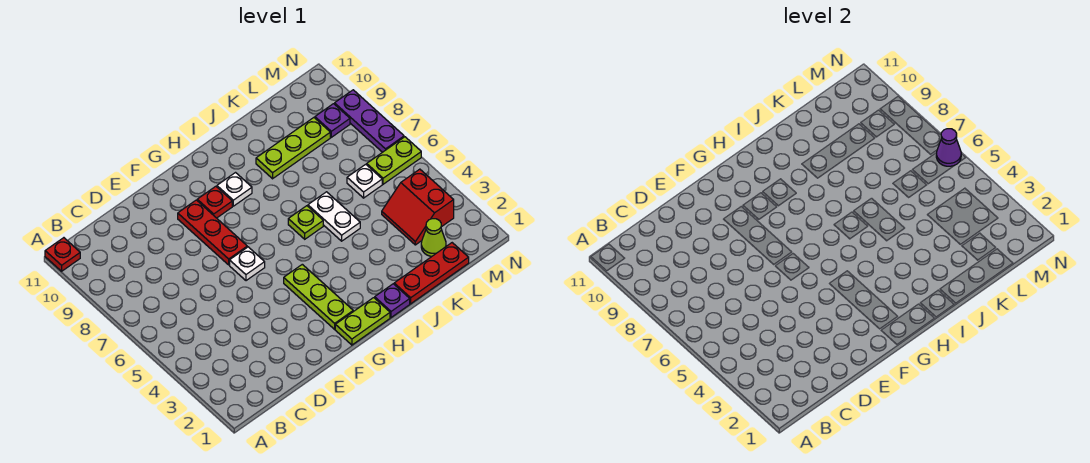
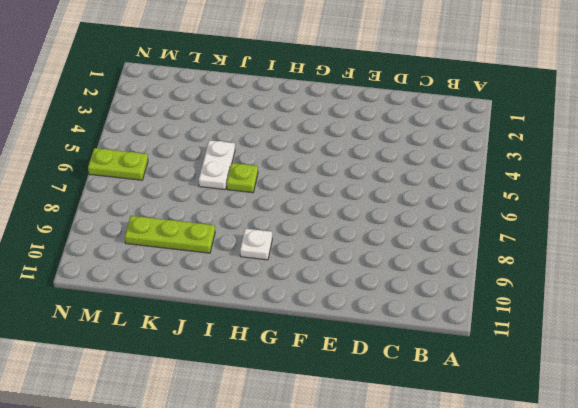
none -> red 1x1 plate [45,238,80,271]
none -> white 1x1 plate [230,247,265,281]
none -> red 1x3 plate [178,200,247,265]

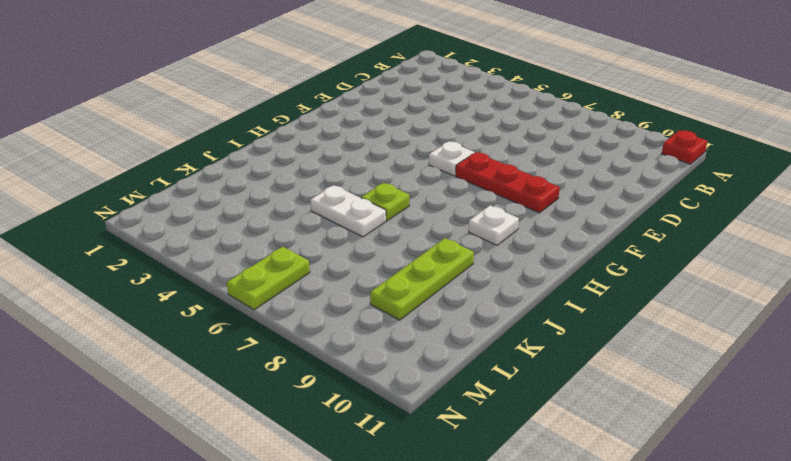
none -> lime 1x2 plate [335,298,390,345]
none -> lime 1x3 plate [284,264,353,329]
none -> red 1x1 plate [197,186,232,218]

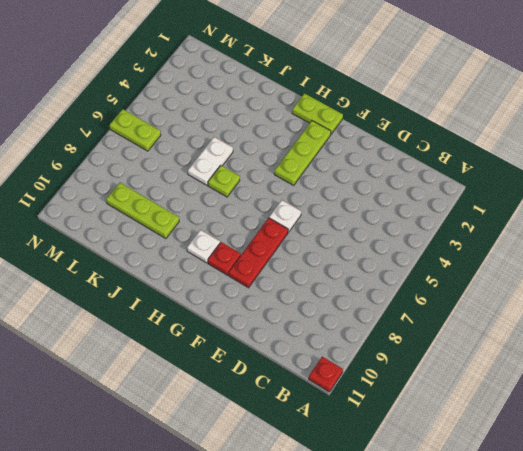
none -> purple 1x1 plate [375,284,410,317]
none -> red 1x3 plate [394,243,469,304]
none -> lime 1x1 cone [421,219,446,257]

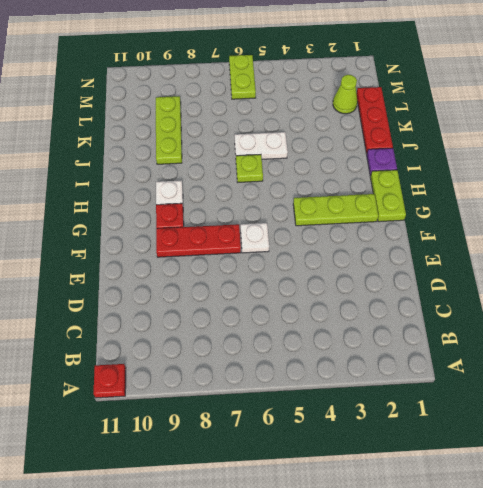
none -> red 2x2 slope [382,169,454,245]
none -> white 1x1 plate [347,164,382,198]
none -> purple 1x1 plate [315,104,350,137]

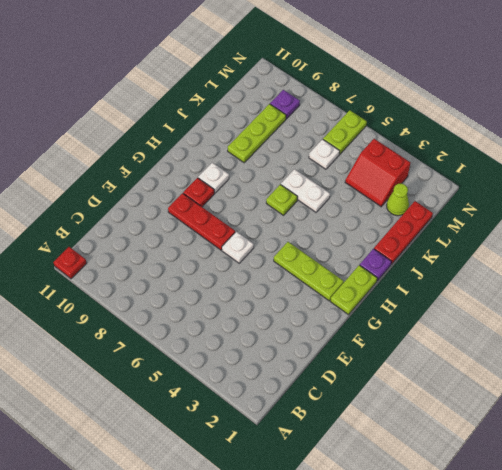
none -> purple 1x3 plate [335,90,404,152]
none -> purple 1x1 cone [936,129,961,166]

